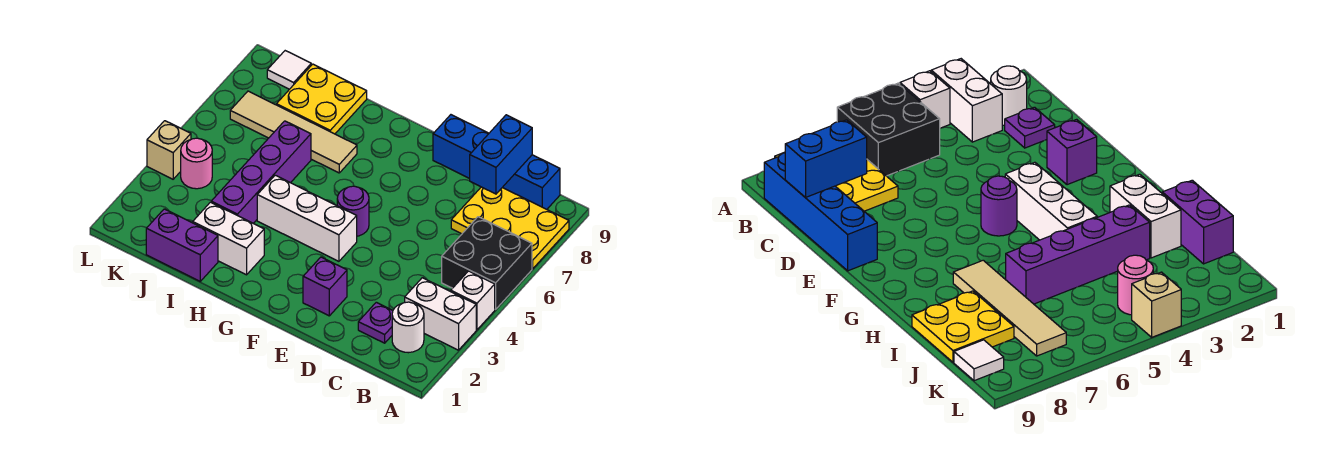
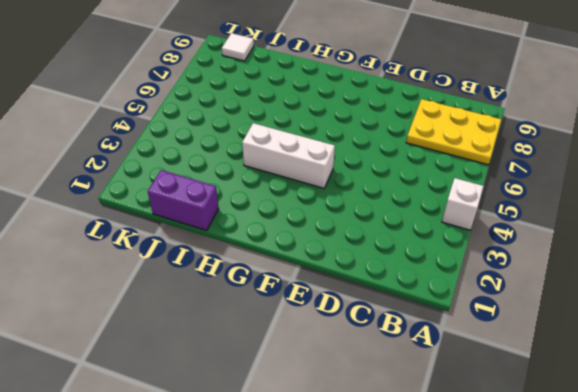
none -> white 1x2 brick [405,278,476,350]
none -> black 2x2 brick [442,217,532,309]
none -> white 1x1 round brick [392,302,424,353]

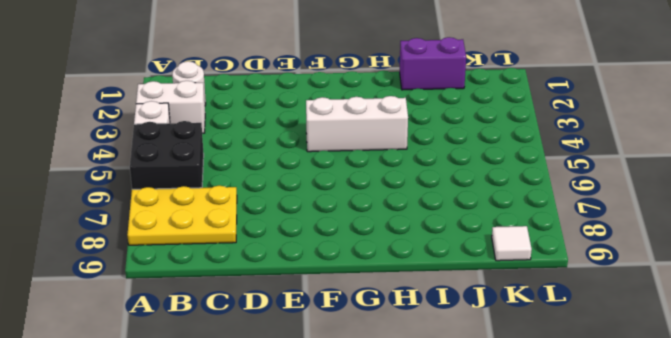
none -> blue 1x4 brick [433,115,560,209]
none -> purple 1x1 plate [358,302,393,343]
none -> purple 1x1 brick [303,257,347,316]

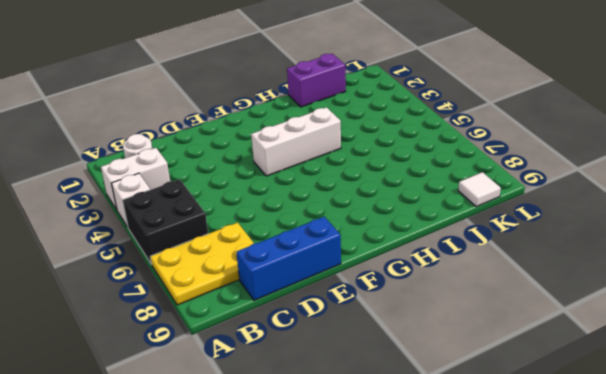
blue 1x3 brick [236,217,341,300] -> blue 1x4 brick [433,115,560,209]
none -> purple 1x1 plate [358,302,393,343]
none -> purple 1x1 brick [303,257,347,316]
none -> purple 1x1 round brick [337,186,369,236]

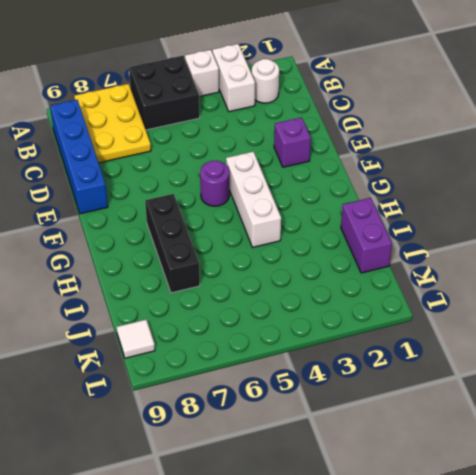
black 1x3 brick [145,194,200,293] -> tan 1x4 tile [230,91,357,173]
none -> purple 1x1 plate [358,302,393,343]
none -> white 1x2 brick [193,202,264,275]
none -> purple 1x4 brick [211,121,311,223]

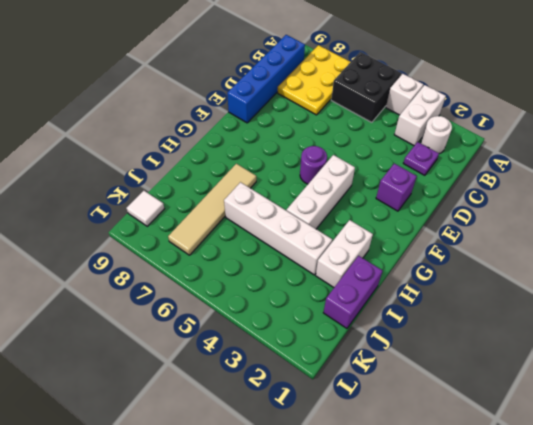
white 1x4 brick [224,182,332,275] -> purple 1x4 brick [211,121,311,223]
none -> yellow 2x2 plate [276,64,367,134]
none -> pink 1x1 round brick [181,138,212,189]
none -> tan 1x1 brick [147,121,191,179]

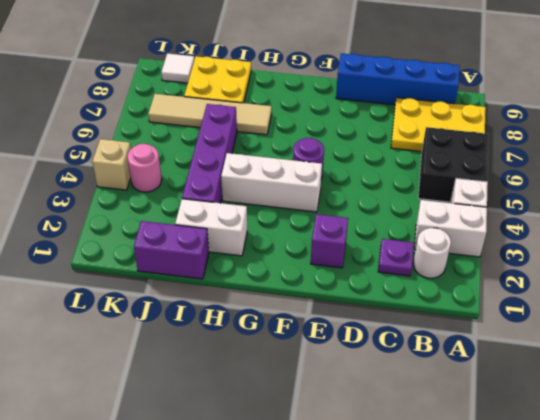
none -> blue 1x2 brick [470,115,532,194]

